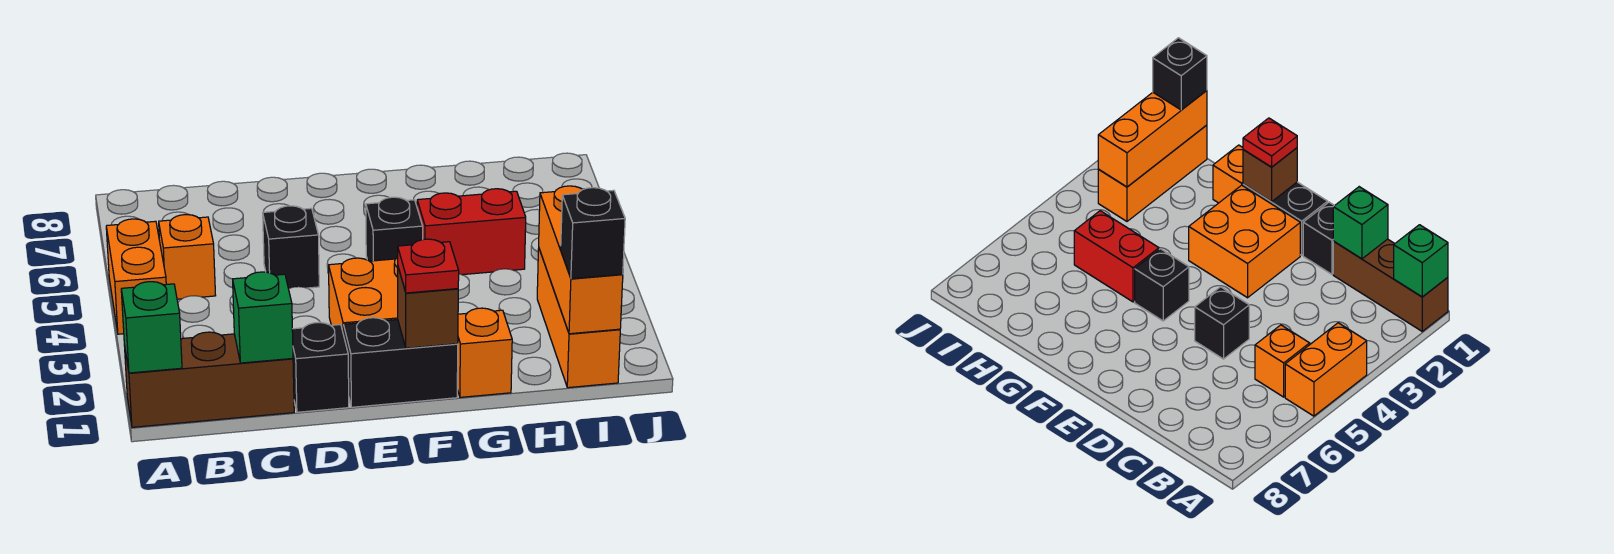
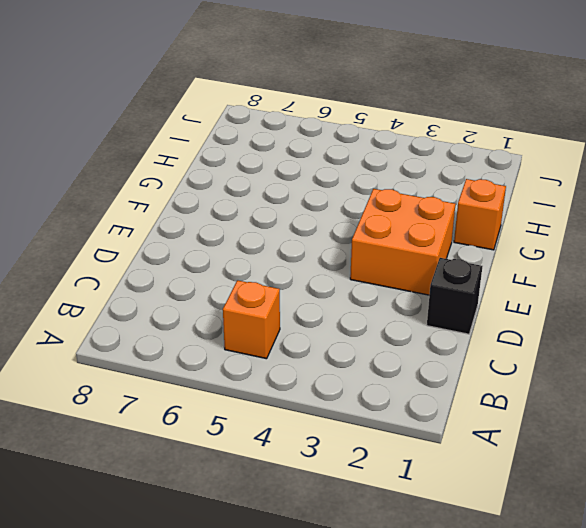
none -> brown 1x3 brick [124,332,294,427]
none -> orange 1x2 brick [106,219,166,334]
none -> black 1x1 brick [263,206,319,289]

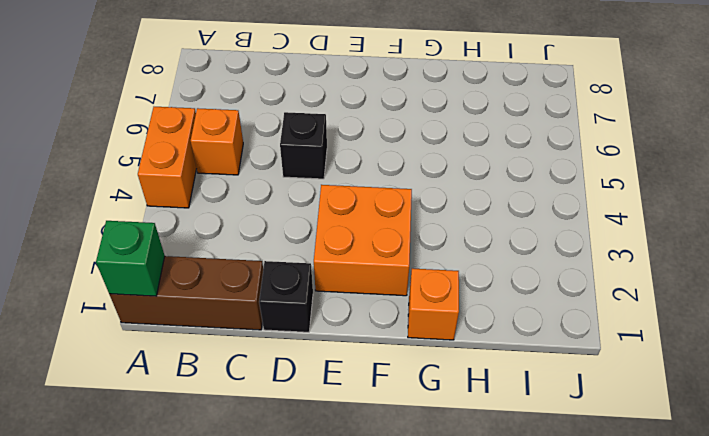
none -> black 1x2 brick [343,318,458,407]
none -> black 1x1 brick [366,197,423,261]
none -> red 1x2 brick [417,189,526,275]

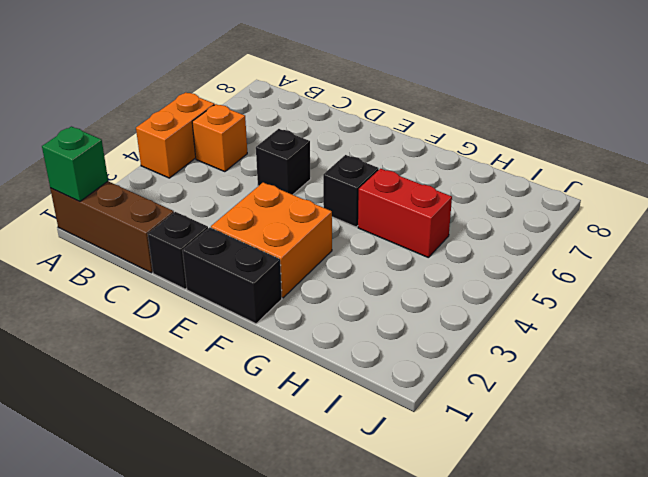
none -> orange 1x1 brick [457,308,512,397]
none -> orange 1x3 brick [537,249,620,388]
none -> green 1x1 brick [233,272,293,363]

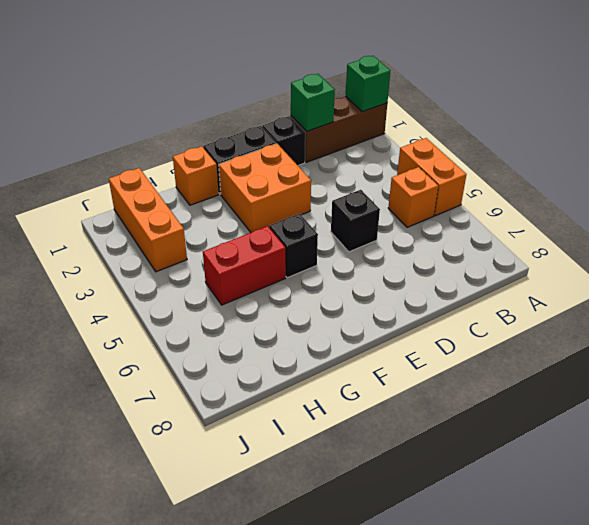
none -> brown 1x1 brick [398,268,458,348]
none -> orange 1x3 brick [539,186,623,334]
none -> red 1x1 plate [398,239,459,293]

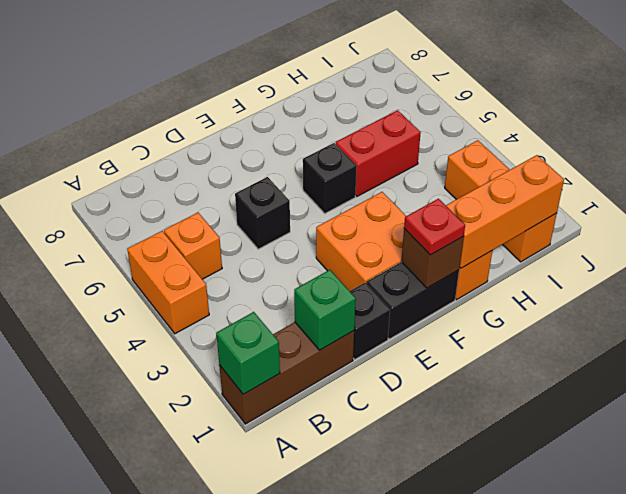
orange 1x3 brick [446,155,564,268] -> orange 1x3 brick turned to [539,186,623,334]
none -> black 1x1 brick [561,188,625,279]

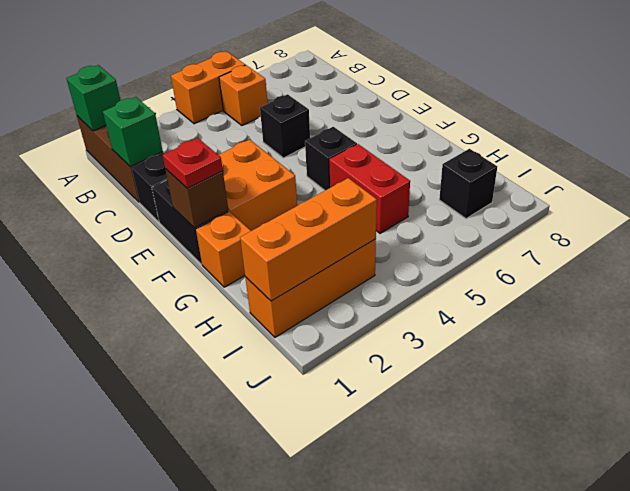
black 1x1 brick [439,149,497,219] -> black 1x1 brick moved to [561,188,625,279]

